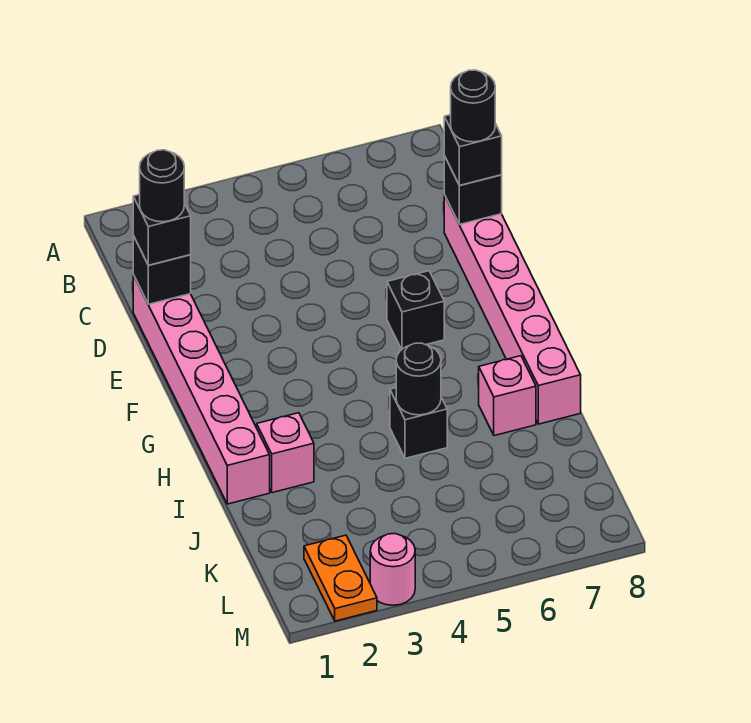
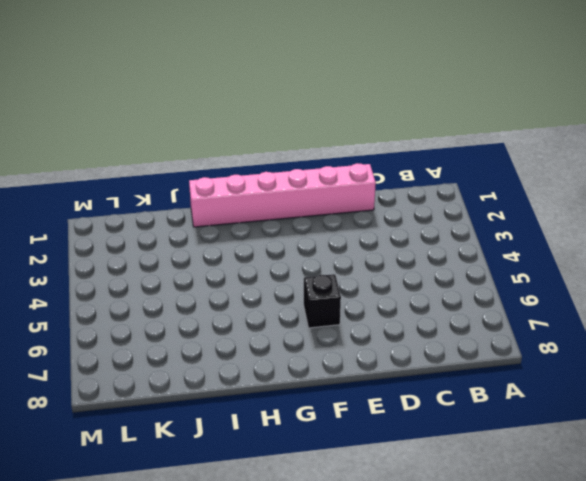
none -> pink 1x6 brick [444,195,581,424]
none -> pink 1x1 brick [257,413,314,493]
none -> black 1x1 brick [390,388,447,458]

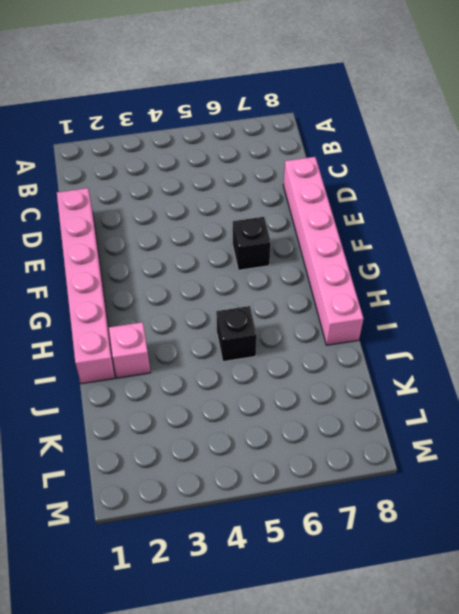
none -> pink 1x1 brick [479,356,536,436]
none -> orange 1x2 plate [304,535,377,621]
none -> pink 1x1 round brick [370,534,415,605]

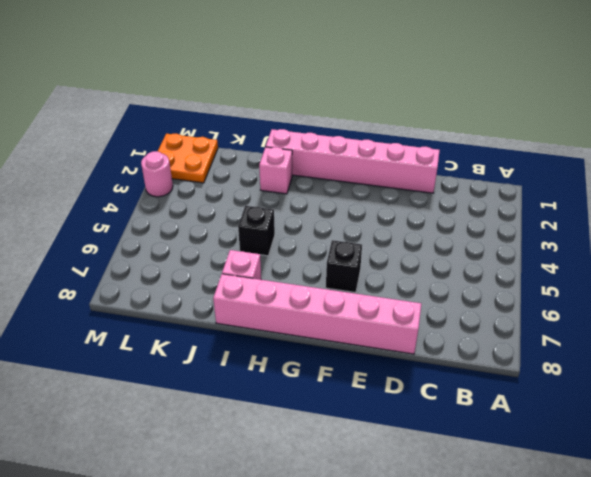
orange 2x2 plate [158,133,218,183] -> orange 1x2 plate [304,535,377,621]
none -> black 1x1 brick [133,236,191,304]
none -> black 1x1 brick [444,156,502,224]
none -> black 1x1 round brick [396,343,441,415]

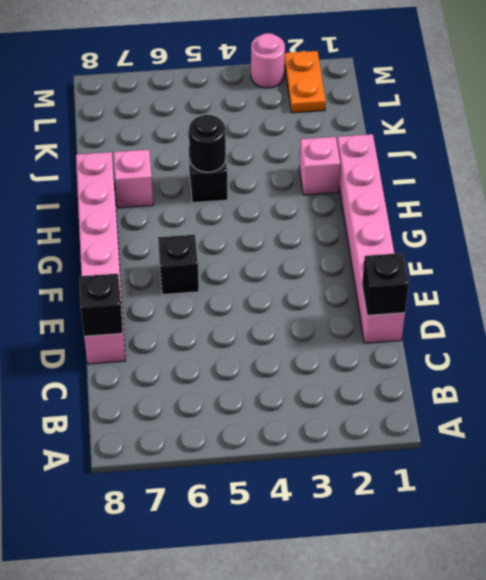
none -> black 1x1 brick [133,195,191,265]
none -> black 1x1 brick [444,115,502,186]
none -> black 1x1 round brick [140,150,184,222]

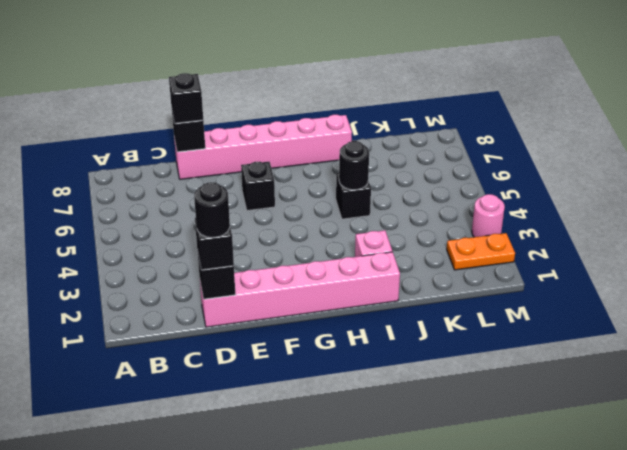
none -> pink 1x1 brick [479,356,536,436]
none -> black 1x1 round brick [451,70,495,142]

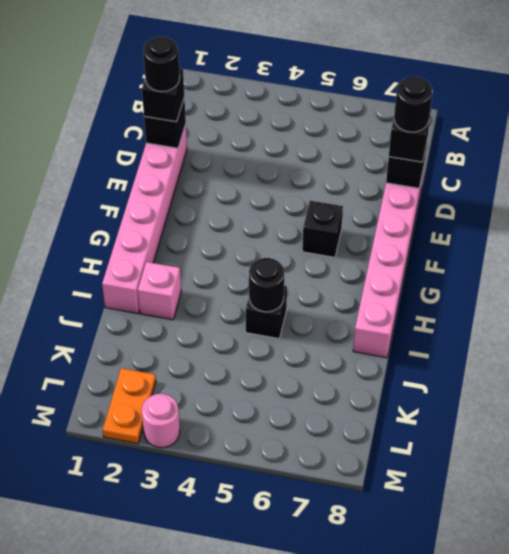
none -> pink 1x1 brick [479,356,536,436]

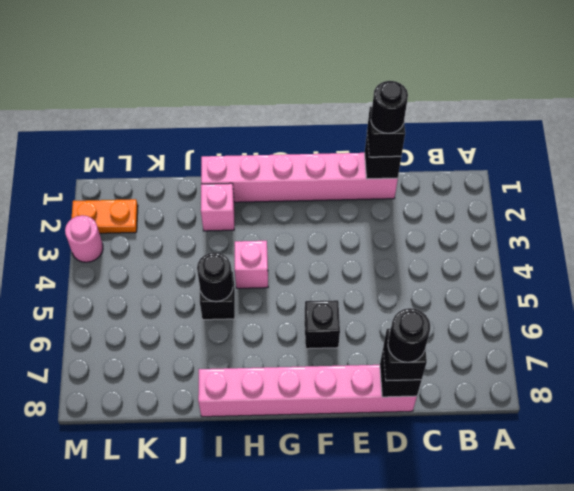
pink 1x1 brick [235,241,268,288] -> pink 1x1 brick moved to [479,356,536,436]

